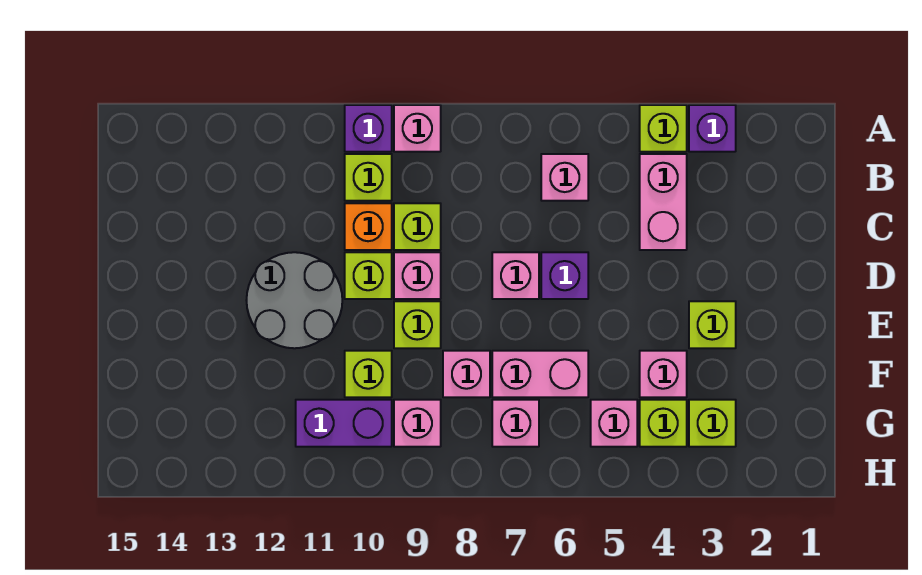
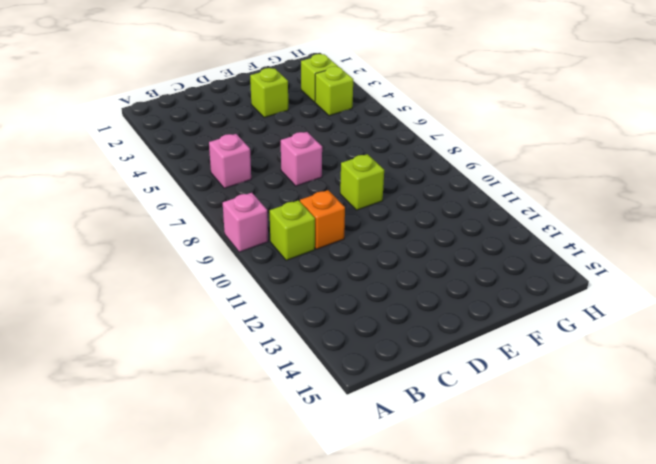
none -> purple 1x1 brick [689,105,736,152]
none -> lime 1x1 brick [640,105,687,152]
none -> purple 1x1 brick [345,105,392,152]

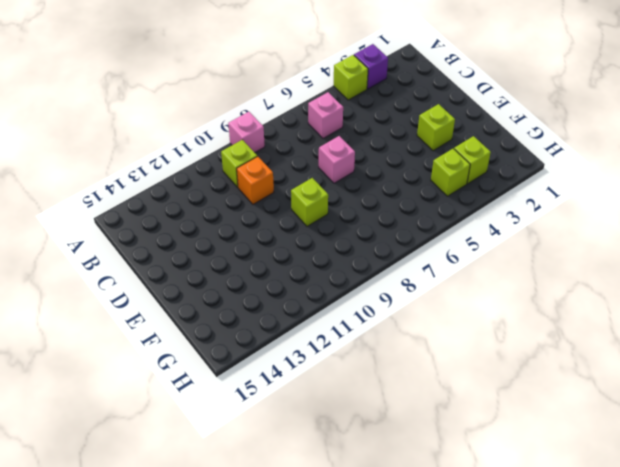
none -> purple 1x1 brick [345,105,392,152]
none -> pink 1x2 brick [640,154,687,250]
none -> lime 1x1 brick [394,203,441,250]

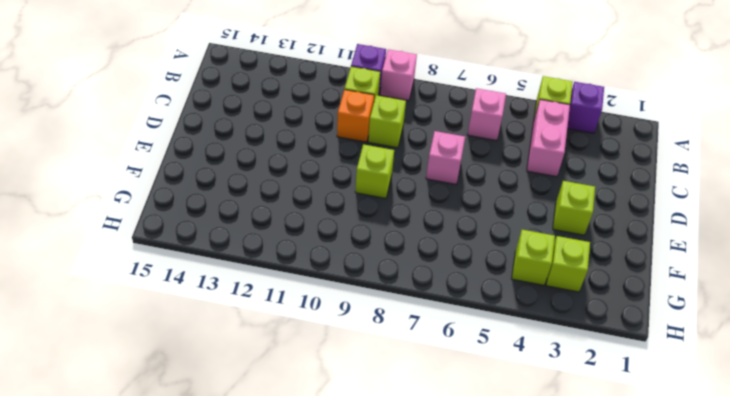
none -> purple 1x1 brick [541,252,588,299]
none -> pink 1x1 brick [394,252,441,299]
none -> lime 1x1 brick [345,252,392,299]

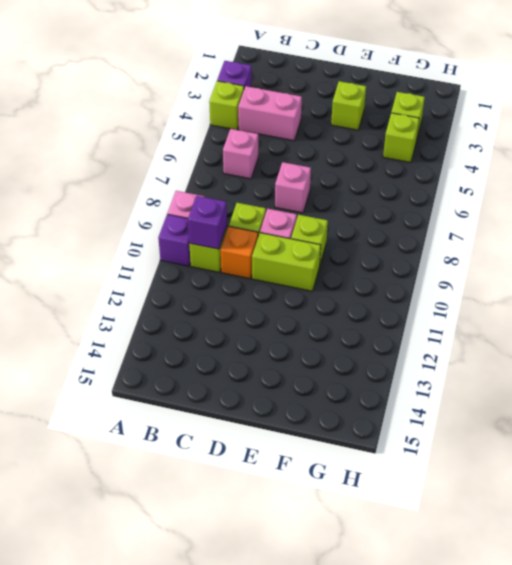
purple 1x1 brick [188,196,227,249] -> purple 1x1 brick moved to [541,252,588,299]
lime 1x2 brick [252,233,321,291] -> lime 1x1 brick [345,252,392,299]
none -> grey 2x2 round brick [246,252,342,348]
none -> pink 1x1 brick [640,351,687,397]
none -> pink 1x2 brick [492,351,588,397]

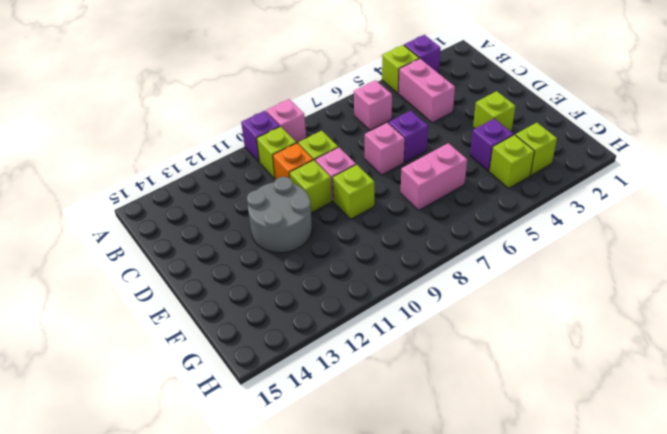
purple 1x1 brick [470,119,513,171] -> pink 1x1 brick [640,351,687,397]
none -> pink 1x1 brick [443,351,490,397]
none -> lime 1x1 brick [345,351,392,397]
none -> pink 1x1 brick [591,400,637,447]

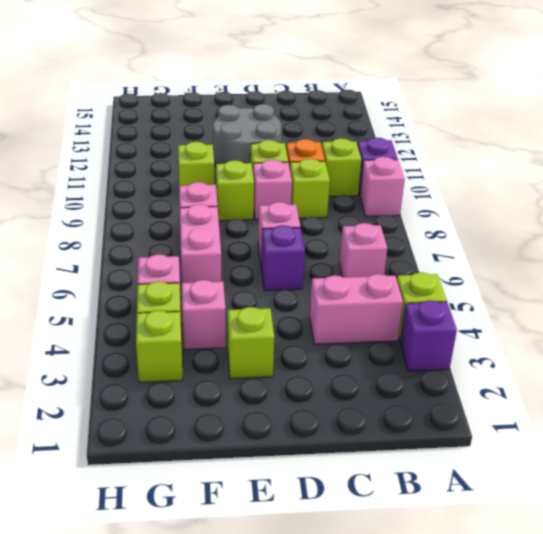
none -> pink 1x1 brick [492,400,539,447]
none -> pink 1x1 brick [394,400,441,447]
none -> purple 1x2 brick [296,400,392,447]

